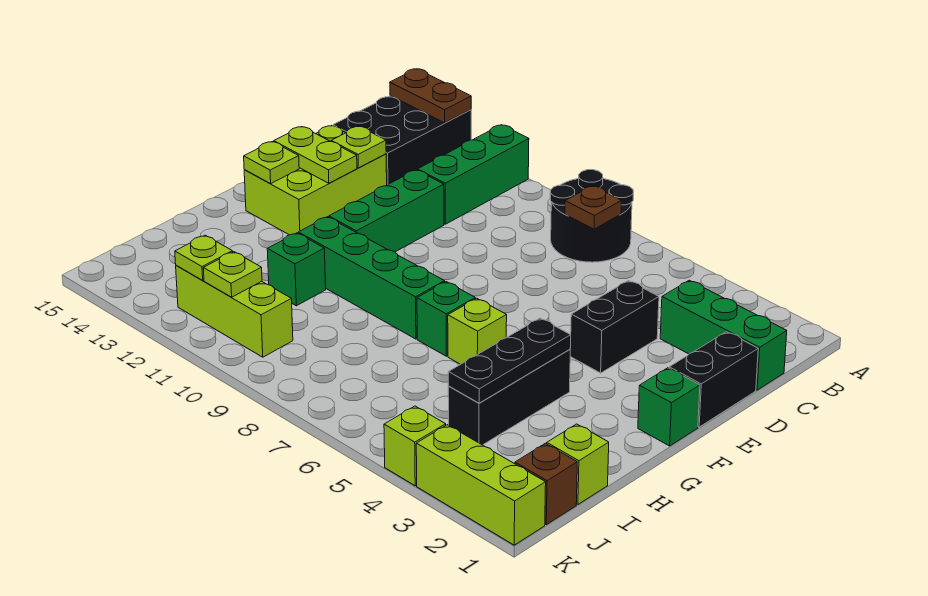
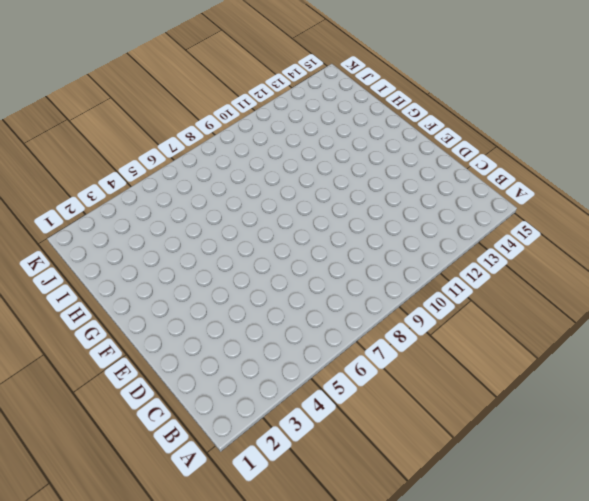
none -> black 2x2 round brick [550,170,633,262]
none -> green 1x3 brick [418,125,529,224]
none -> black 2x3 brick [333,96,471,185]

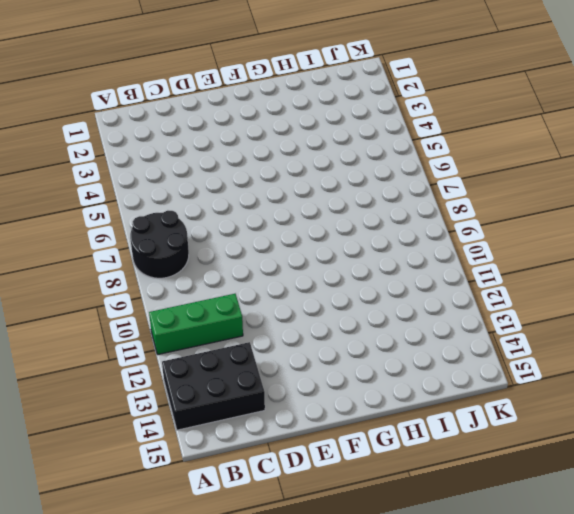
none -> green 1x3 brick [660,280,787,390]
none -> black 1x2 brick [669,332,758,427]
none -> black 1x2 brick [570,281,659,373]

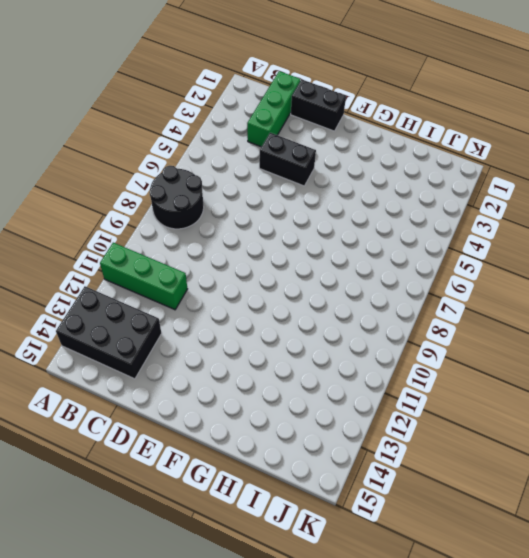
none -> green 1x3 brick [329,170,444,252]
none -> lime 2x3 brick [244,126,387,235]
none -> green 1x1 brick [638,368,700,446]

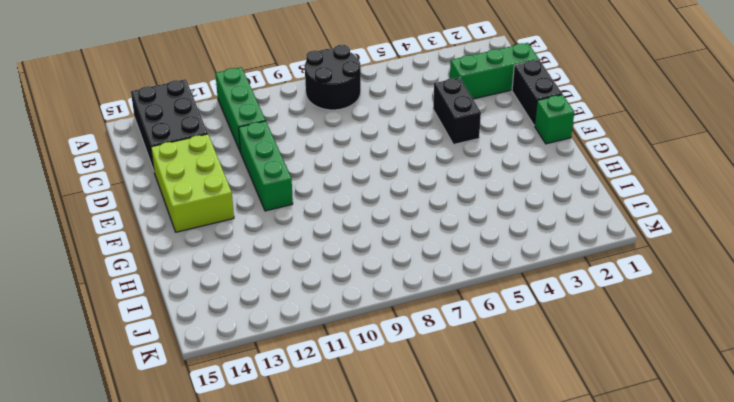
none -> black 1x3 brick [448,349,570,445]
none -> lime 1x1 brick [448,298,507,364]
none -> green 1x1 brick [417,282,475,356]

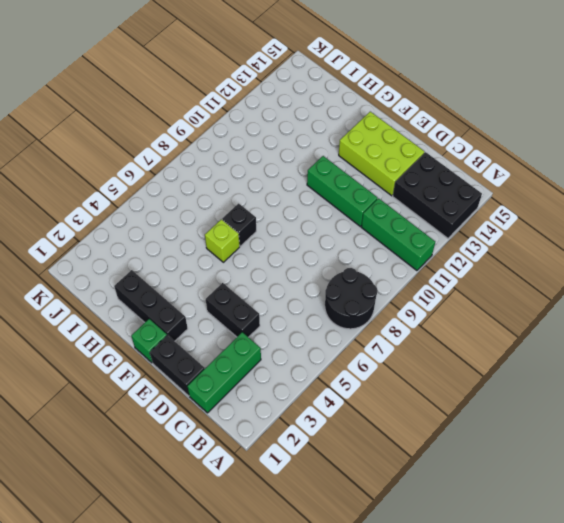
black 1x3 brick [114,270,188,341] -> black 1x3 brick moved to [448,349,570,445]
black 1x1 brick [222,203,256,246] -> green 1x1 brick [417,282,475,356]
none -> green 1x4 brick [298,217,445,339]
none -> green 1x1 brick [267,233,326,306]
none -> lime 1x1 brick [547,424,609,504]

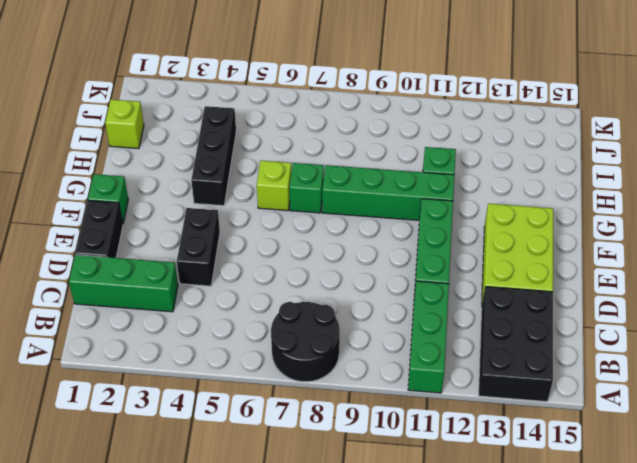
none -> brown 1x1 brick [515,443,577,525]
none -> lime 1x3 brick [176,266,293,357]
none -> lime 1x3 brick [416,425,546,545]

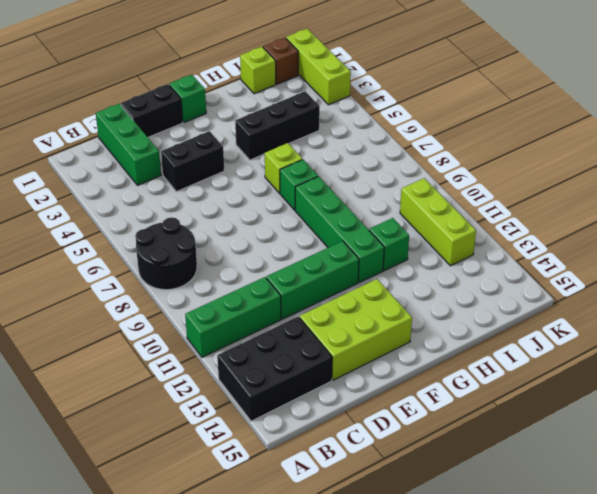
none -> lime 1x1 brick [384,406,446,486]
none -> brown 1x2 plate [390,69,471,123]
none -> brown 1x1 plate [565,186,621,229]

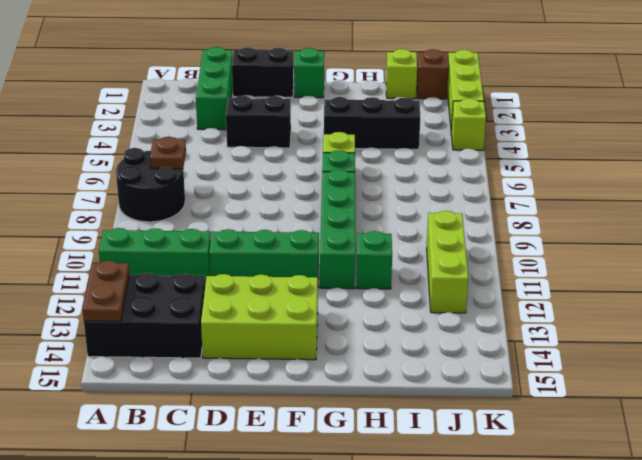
none -> lime 1x1 plate [331,127,386,168]
none -> lime 1x2 plate [274,127,357,183]
none -> lime 1x1 plate [244,142,299,184]

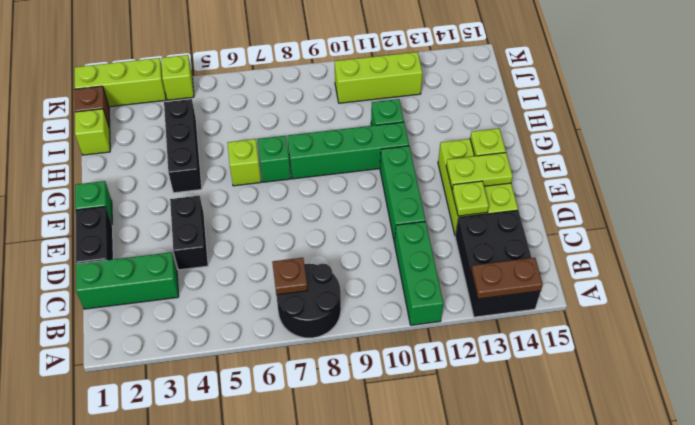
none -> black 1x3 plate [448,318,571,403]
none -> lime 1x1 plate [203,252,262,297]
none -> lime 1x1 plate [175,235,233,280]

